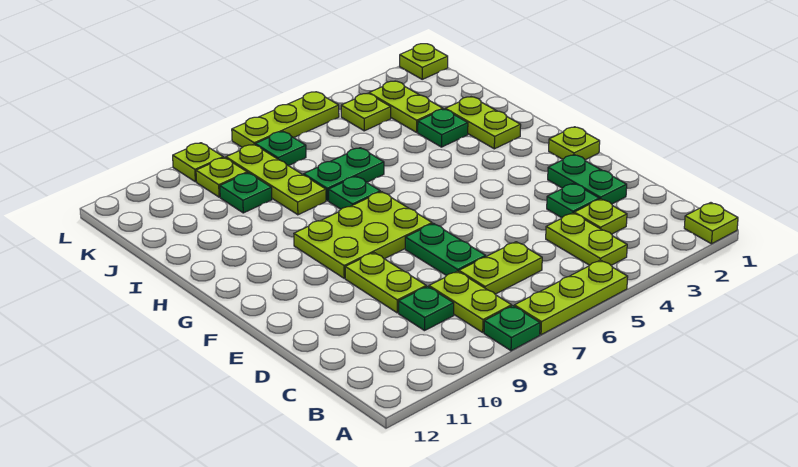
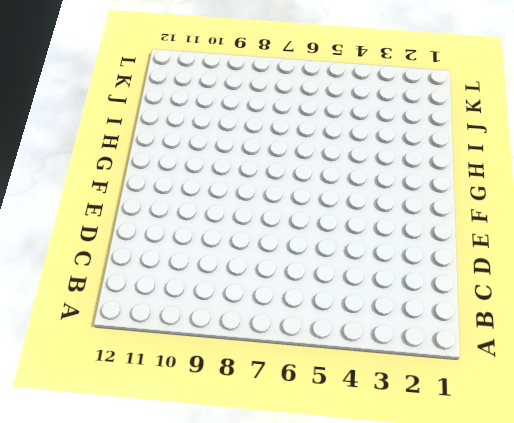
none -> lime 1x1 plate [684,203,738,244]
none -> lime 1x3 plate [514,260,628,335]
none -> green 1x1 plate [484,306,540,351]

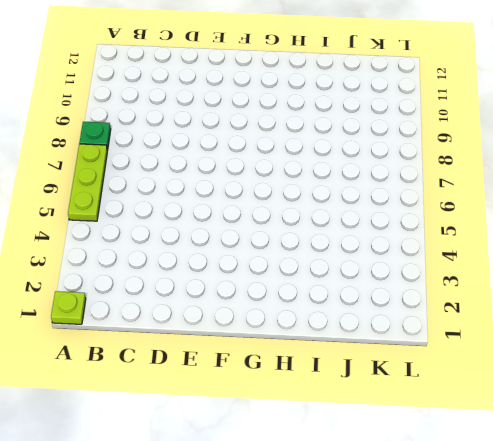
none -> lime 1x2 plate [546,213,627,265]
none -> lime 1x2 plate [429,271,512,332]
none -> lime 1x1 plate [574,199,627,234]

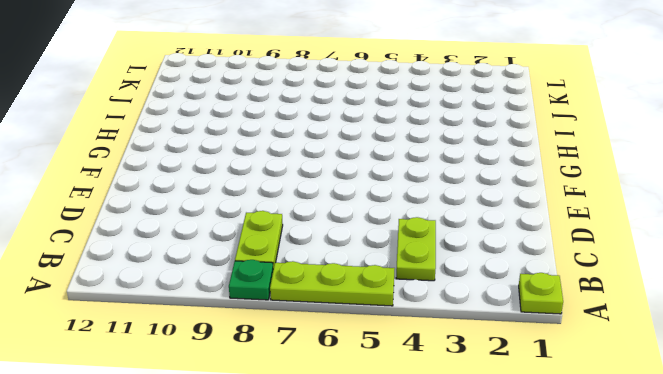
none -> lime 1x1 plate [574,199,627,234]
none -> lime 1x2 plate [459,242,542,294]
none -> green 1x1 plate [399,286,454,331]

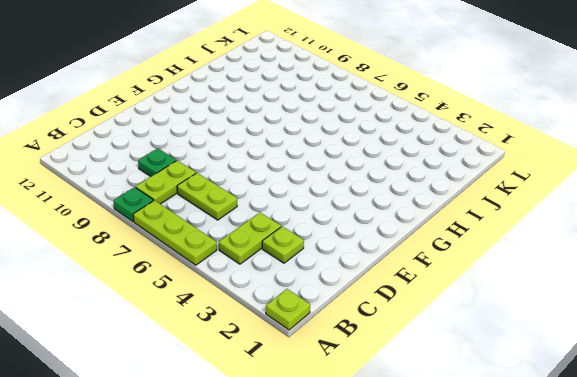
none -> green 1x2 plate [548,155,627,204]
none -> green 1x1 plate [547,183,599,218]
none -> green 1x2 plate [405,223,486,276]

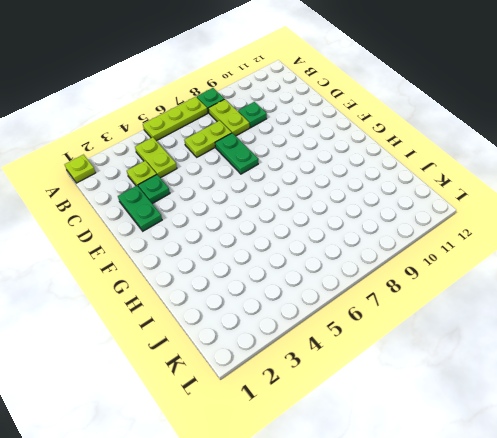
none -> lime 1x2 plate [345,253,426,313]
none -> lime 1x1 plate [549,127,600,160]
none -> lime 2x3 plate [294,192,432,278]

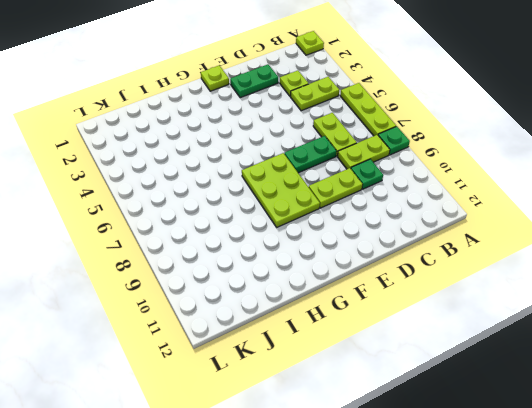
none -> green 1x1 plate [547,183,599,218]
none -> lime 1x2 plate [445,97,521,149]
none -> green 1x1 plate [329,176,380,209]

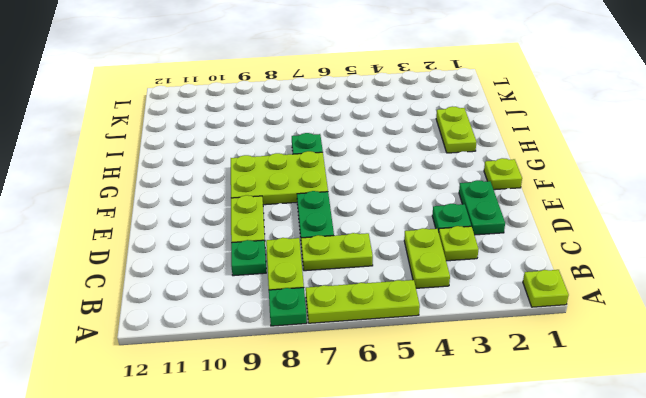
none -> green 1x1 plate [418,109,468,147]
none -> green 1x2 plate [304,148,384,201]
none -> lime 1x3 plate [226,144,326,215]

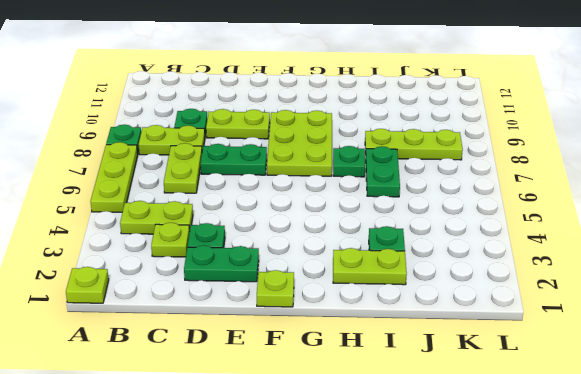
none -> lime 1x2 plate [369,81,443,132]
none -> green 1x1 plate [220,173,272,213]
none -> lime 1x1 plate [341,93,391,131]

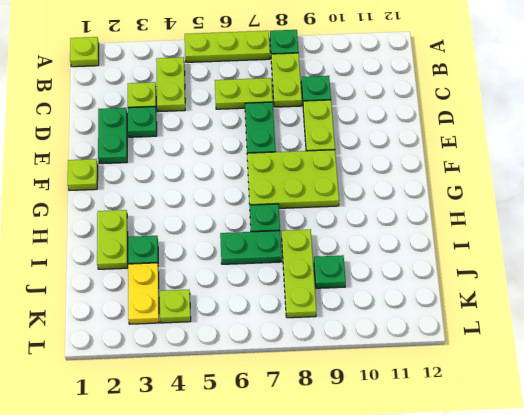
yellow 1x2 plate [128,263,159,324] -> lime 1x2 plate [369,81,443,132]
none -> green 1x1 plate [255,131,306,166]
none -> lime 1x1 plate [196,158,247,197]
none -> lime 1x1 plate [400,44,448,79]

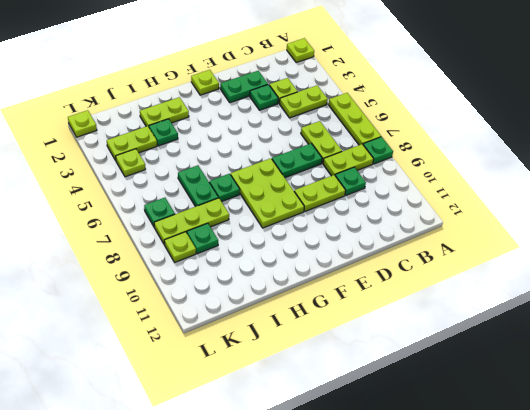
none -> lime 1x3 plate [232,92,339,147]
none -> lime 1x1 plate [173,143,223,182]

